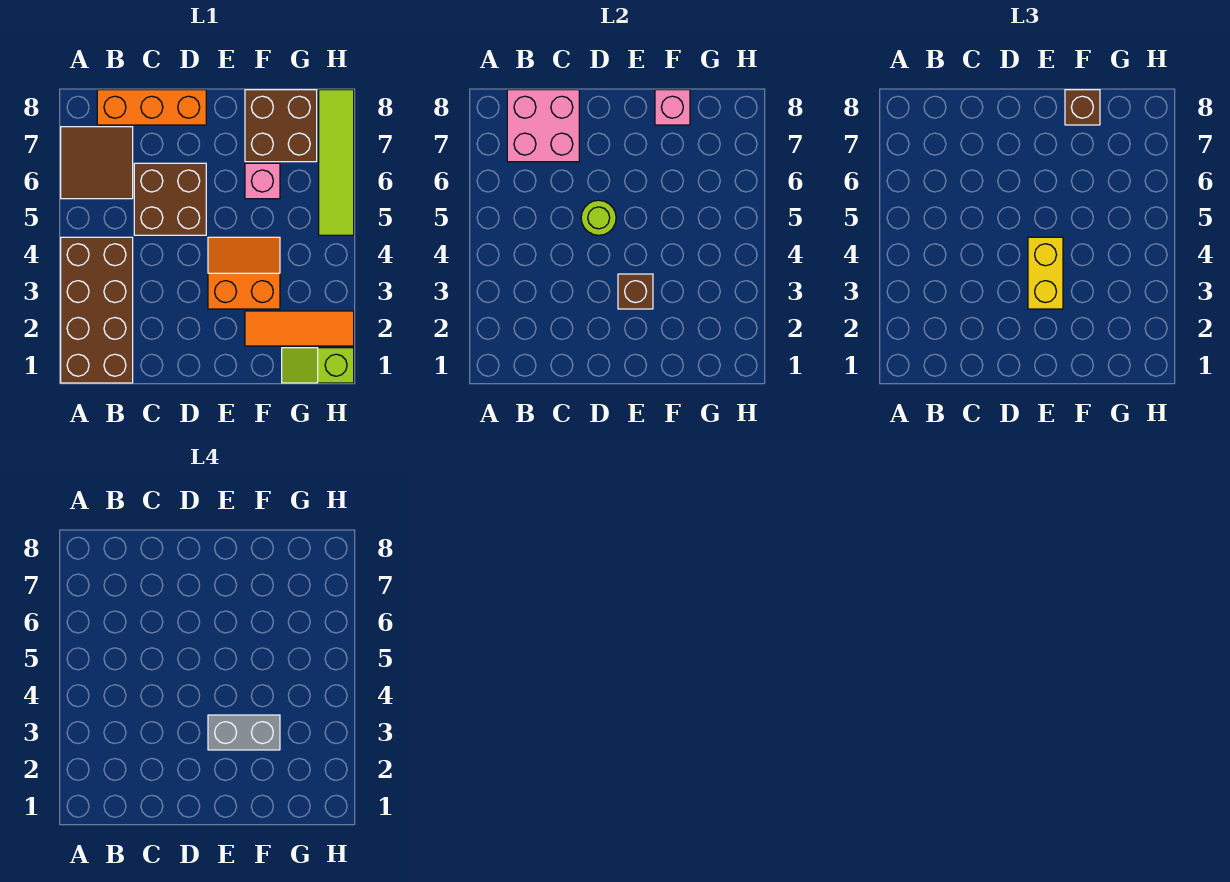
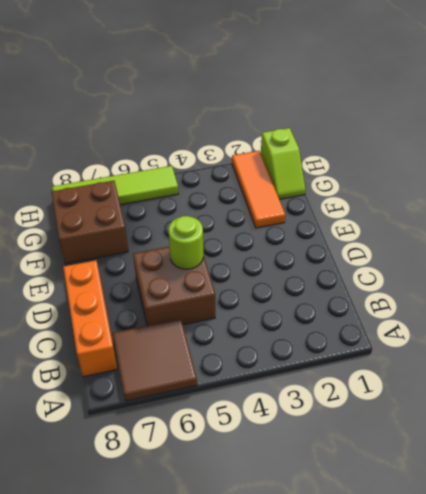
none -> brown 2x4 brick [61,237,133,383]
none -> orange 2x2 slope [208,237,280,309]
none -> pink 1x1 brick [245,163,280,199]

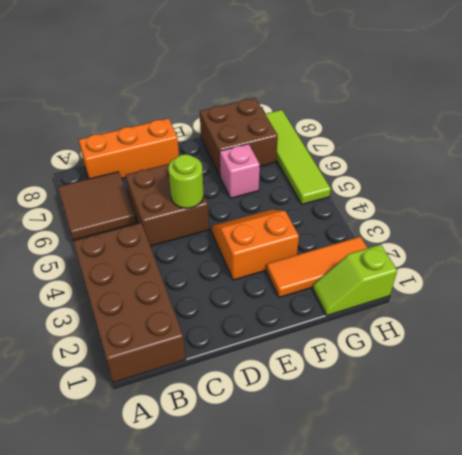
none -> pink 2x2 brick [507,90,579,162]
none -> brown 1x1 brick [618,274,653,309]
none -> pink 1x1 brick [655,90,690,125]

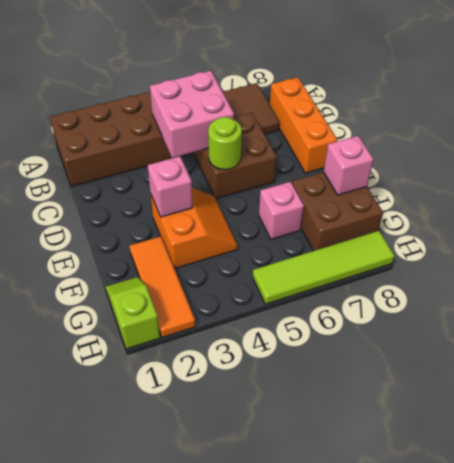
pink 2x2 brick [150,71,234,158] -> pink 2x2 brick moved to [507,90,579,162]
pink 1x1 brick [148,156,193,217] -> brown 1x1 brick [618,274,653,309]
none -> yellow 1x2 brick [1028,237,1063,309]
none -> brown 1x1 brick [1065,90,1100,125]
none -> grey 1x2 brick [208,715,280,750]

